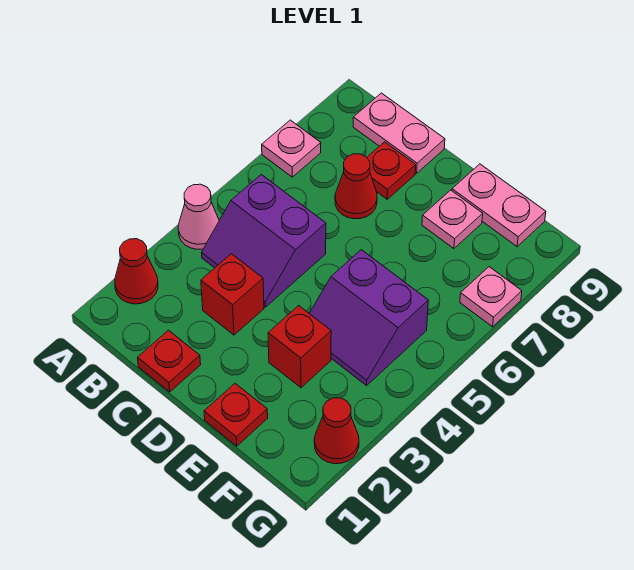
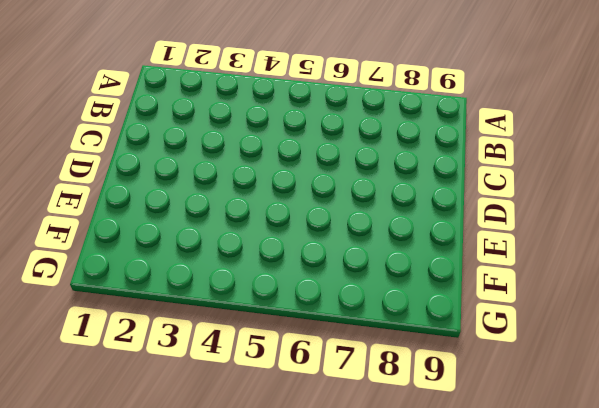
none -> red 1x1 cone [115,239,158,304]
none -> pink 1x1 cone [178,184,219,249]
none -> pink 1x1 plate [262,120,321,177]

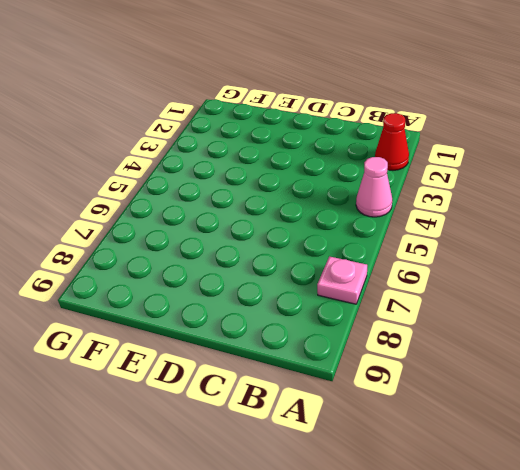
none -> purple 2x2 slope [202,175,326,307]
none -> pink 1x2 plate [353,93,445,173]
none -> red 1x1 plate [138,330,201,392]

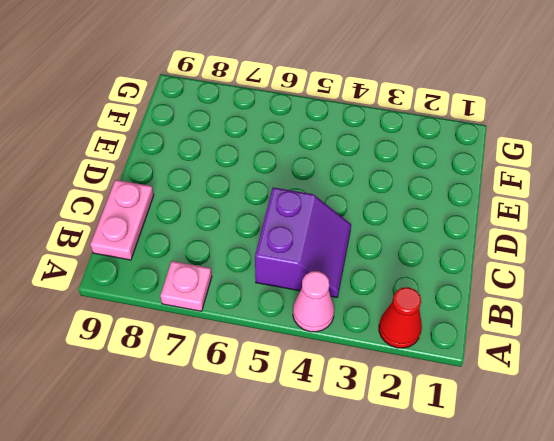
none -> red 1x1 plate [138,330,201,392]
none -> red 1x1 brick [201,254,264,335]
none -> red 1x1 cone [335,154,377,219]

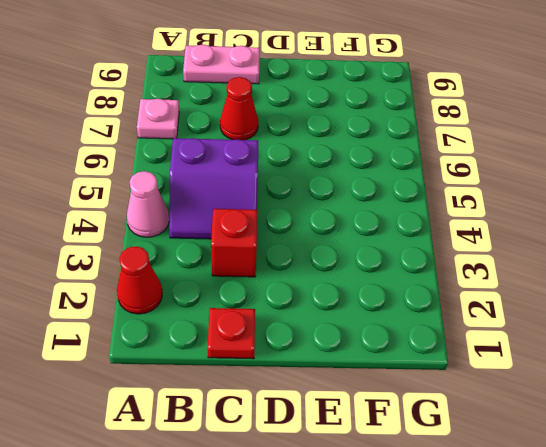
none -> red 1x1 plate [367,142,416,199]
none -> red 1x1 plate [204,383,268,446]
none -> red 1x1 brick [268,306,331,388]

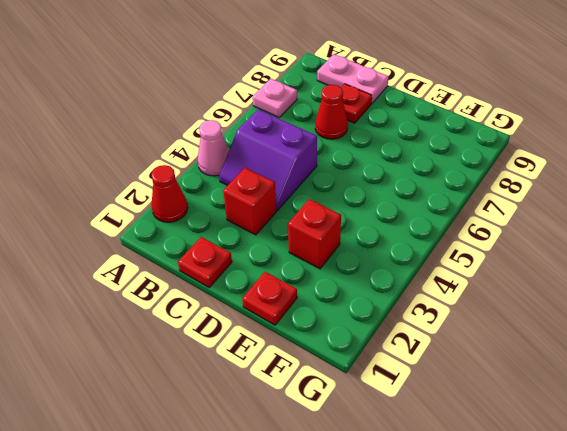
none -> purple 2x2 slope [309,250,428,386]
none -> pink 1x1 plate [422,190,483,249]
none -> pink 1x2 plate [452,164,546,247]

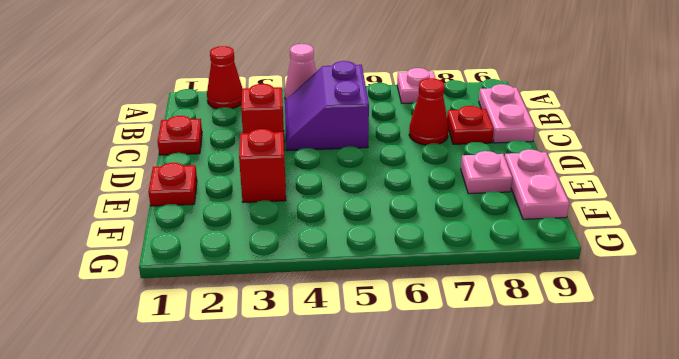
none -> purple 2x2 slope [309,250,428,386]
none -> red 1x1 cone [314,398,359,464]
none -> pink 1x1 plate [460,267,522,327]

